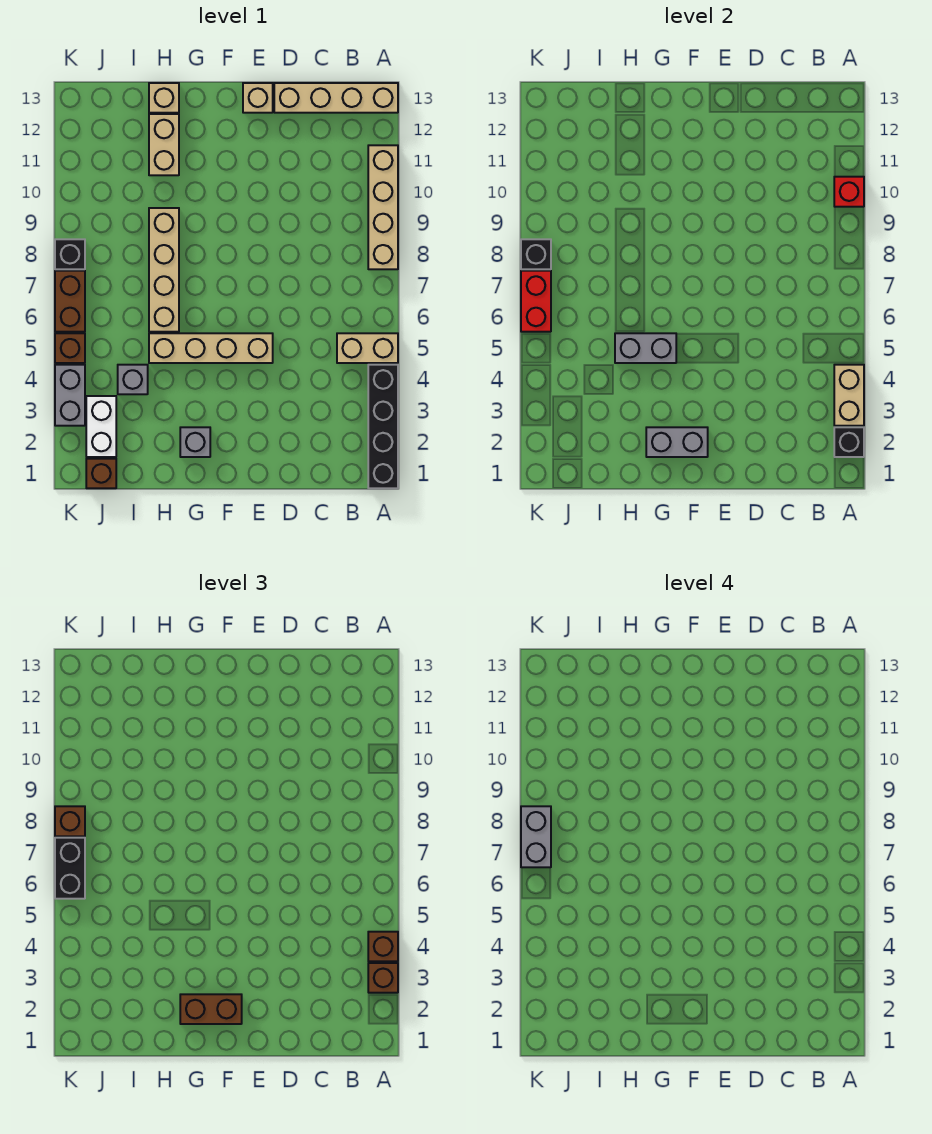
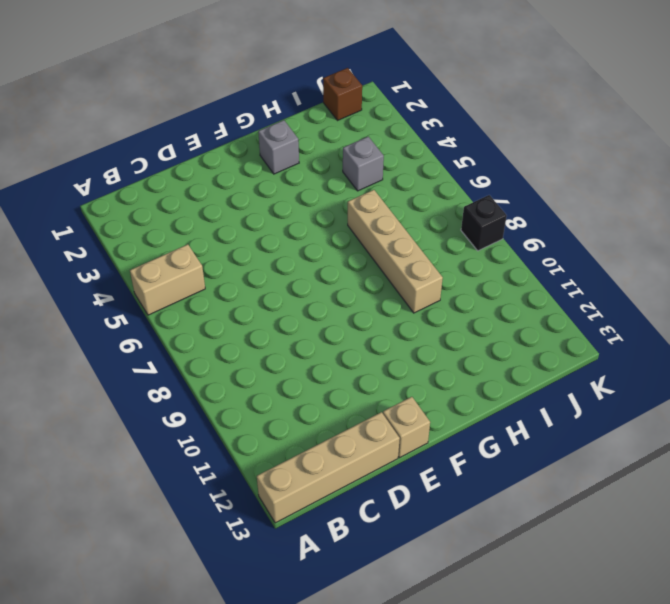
none -> black 1x4 brick [368,365,398,488]
none -> tan 1x4 brick [368,145,398,269]
none -> tan 1x4 brick [149,333,273,363]
none -> tan 1x2 brick [149,114,179,175]

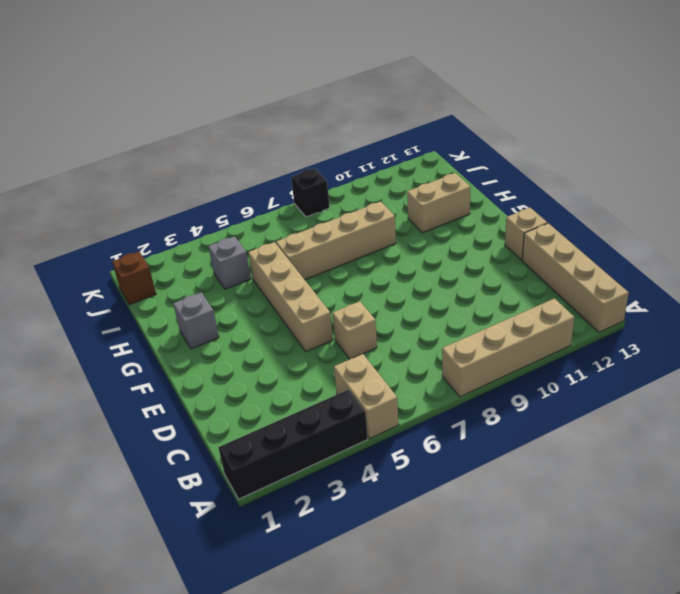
tan 1x1 brick [332,301,377,359] -> tan 1x1 brick moved to [149,83,179,113]
none -> white 1x2 brick [86,396,116,457]
none -> grey 1x2 brick [55,365,85,426]
none -> brown 1x1 brick [55,333,85,363]
none -> brown 1x2 brick [55,271,85,332]

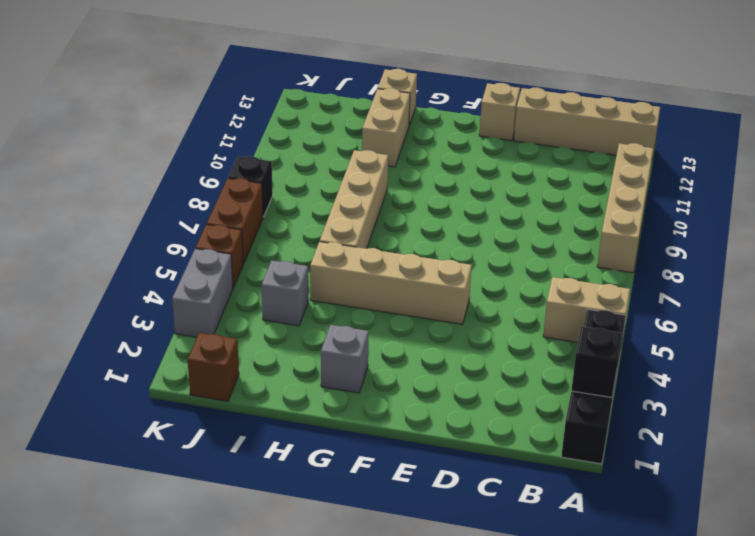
none -> white 1x2 brick [86,396,116,457]
none -> tan 1x2 brick [834,365,864,426]
none -> red 1x1 brick [834,177,864,207]
none -> grey 1x2 brick [646,427,708,457]

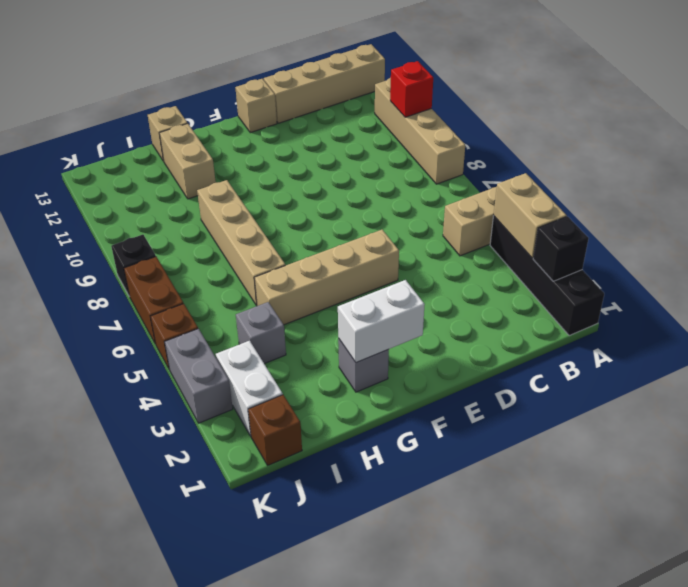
white 1x2 brick [338,280,425,363] -> grey 1x2 brick [646,427,708,457]
none -> grey 1x2 brick [615,333,676,363]
none -> red 1x2 brick [521,271,551,332]
none -> black 1x1 brick [521,239,551,269]
none -> brown 1x1 brick [368,963,398,993]

